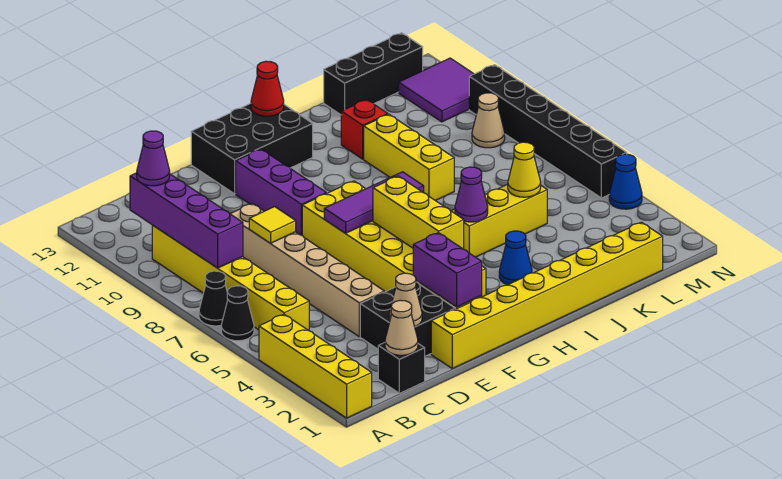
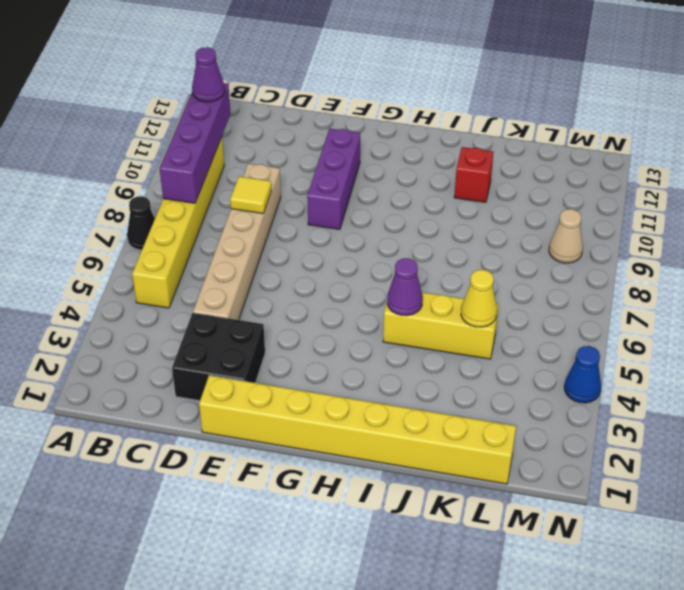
none -> yellow 1x4 brick [259,314,372,418]
none -> black 1x1 cone [221,286,254,341]
none -> black 1x1 brick [378,343,425,393]
none -> yellow 2x6 brick [302,181,486,309]

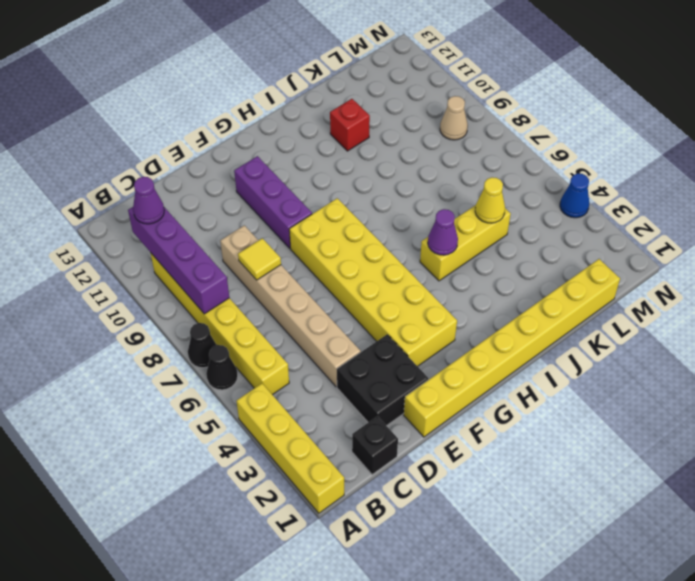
none -> black 2x3 brick [191,104,313,194]
none -> blue 1x1 cone [499,231,532,285]
none -> yellow 1x3 brick [364,114,454,201]
none -> black 1x3 brick [324,33,423,115]

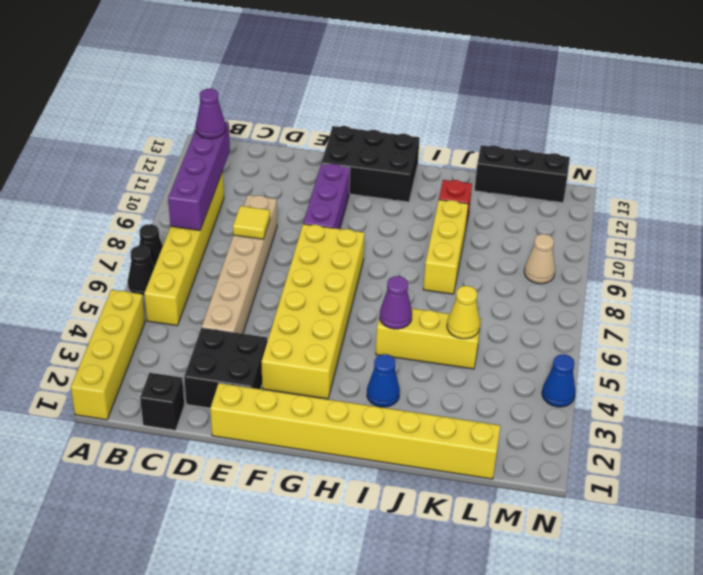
none -> purple 2x2 tile [399,58,473,122]
none -> black 1x6 brick [469,65,627,198]
none -> tan 1x1 cone [385,300,418,355]
none -> tan 1x1 cone [389,273,422,327]

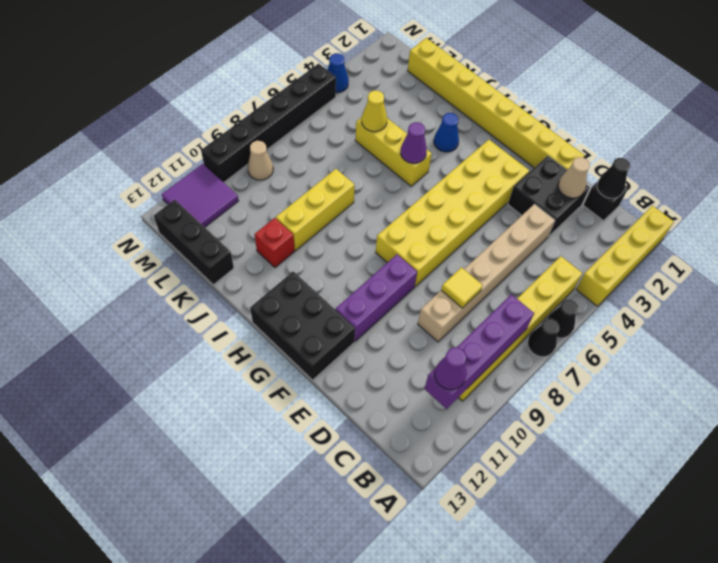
black 1x1 cone [597,158,630,198] -> tan 1x1 cone [385,300,418,355]
none -> purple 1x2 brick [413,233,482,307]
none -> purple 1x3 tile [324,172,424,233]
none -> yellow 1x3 brick [373,176,464,249]
none -> red 1x1 cone [251,61,284,116]

